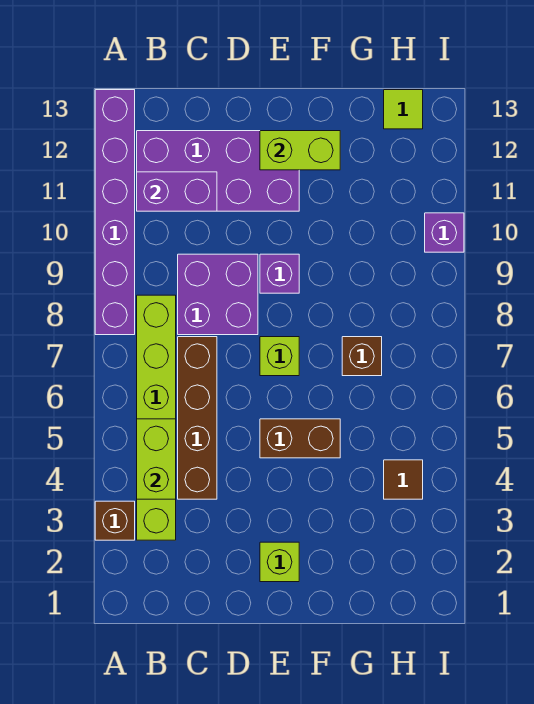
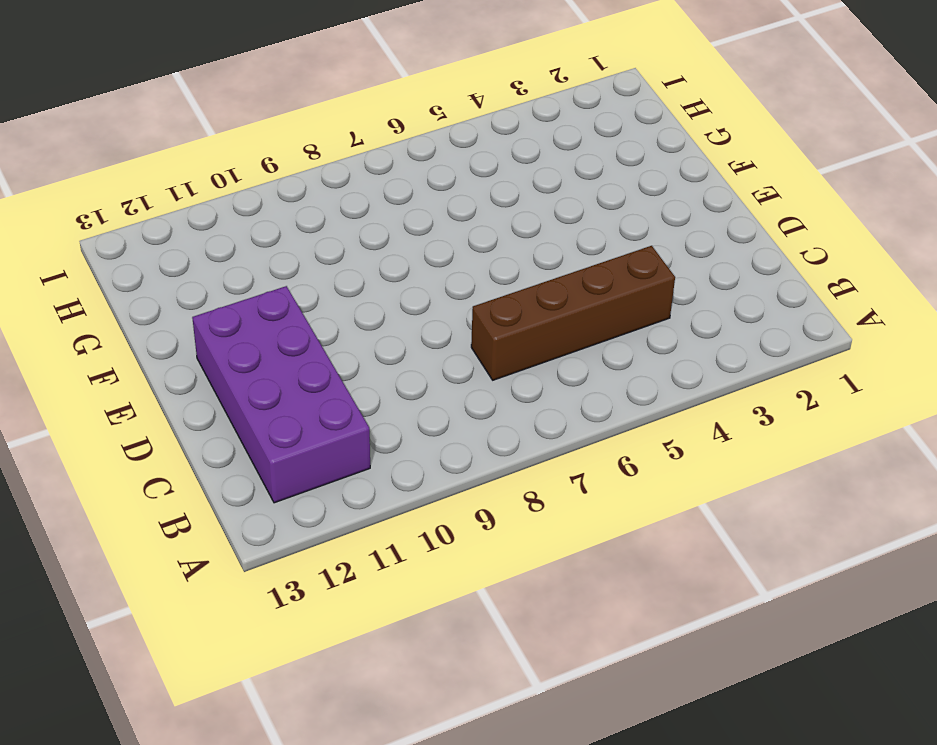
none -> brown 1x1 brick [95,501,135,540]
none -> purple 1x6 brick [95,90,135,335]
none -> lime 1x6 brick [137,295,176,540]

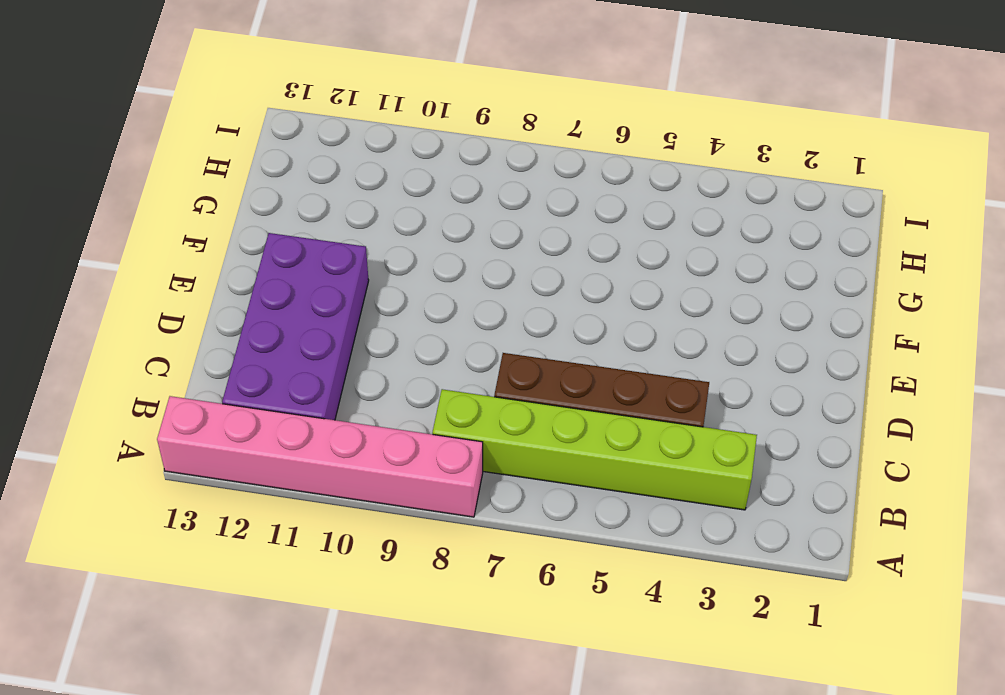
pink 1x6 brick [157,396,483,517] -> purple 1x6 brick [95,90,135,335]
none -> brown 1x1 brick [95,501,135,540]
none -> purple 2x2 brick [178,254,258,335]
none -> lime 1x1 brick [260,542,299,582]

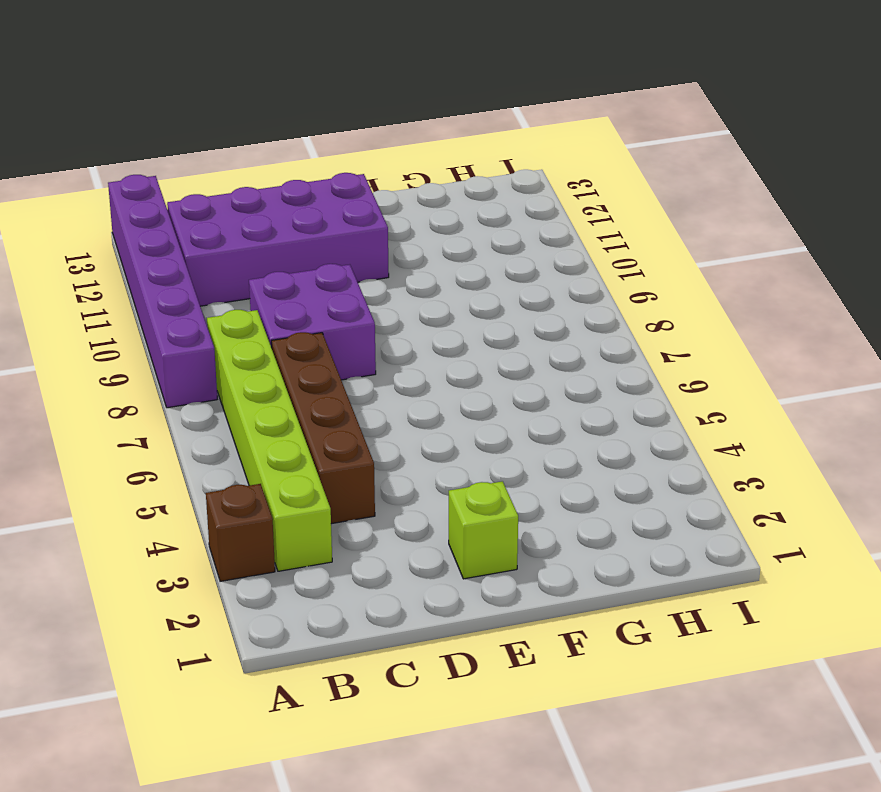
none -> brown 1x2 brick [260,419,340,458]
none -> lime 1x1 brick [260,337,299,376]
none -> purple 1x1 brick [260,254,299,293]

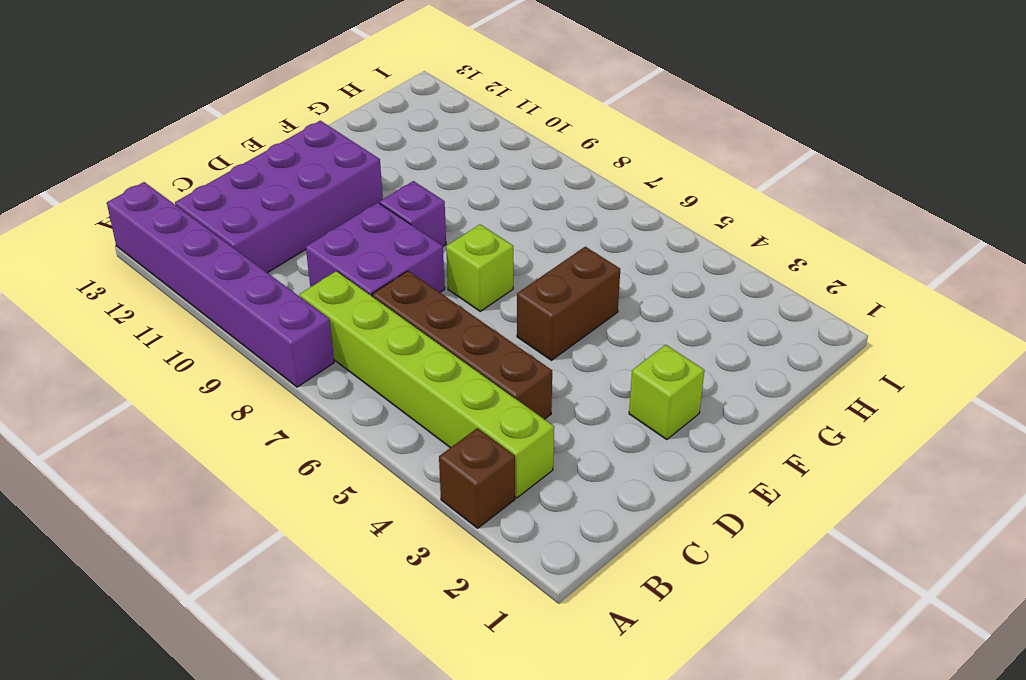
none -> brown 1x1 brick [342,337,382,376]
none -> brown 1x1 tile [384,460,423,499]
none -> lime 1x1 tile [384,90,423,129]

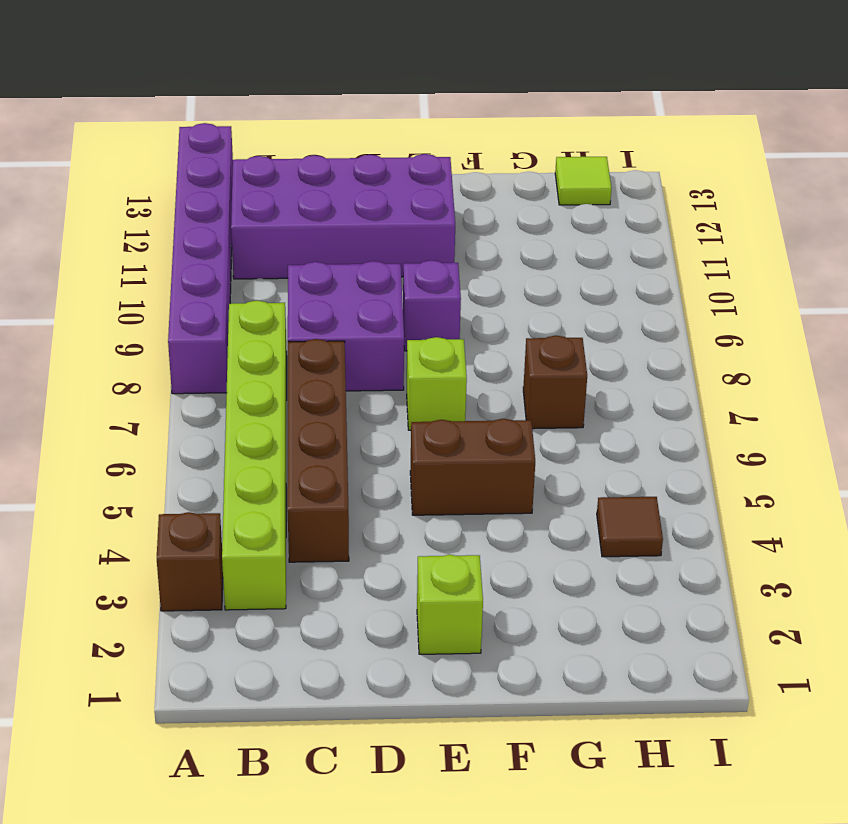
none -> purple 1x1 brick [425,213,464,252]
none -> lime 1x2 brick [137,419,176,499]
none -> purple 1x2 brick [137,172,217,211]

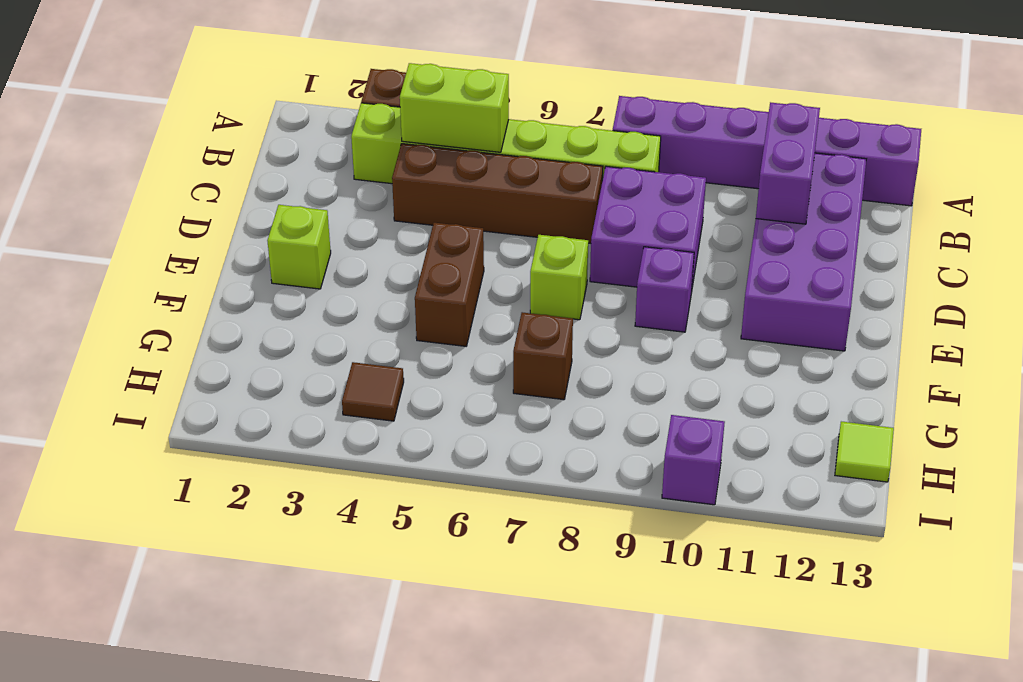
none -> lime 1x2 brick [260,131,340,170]

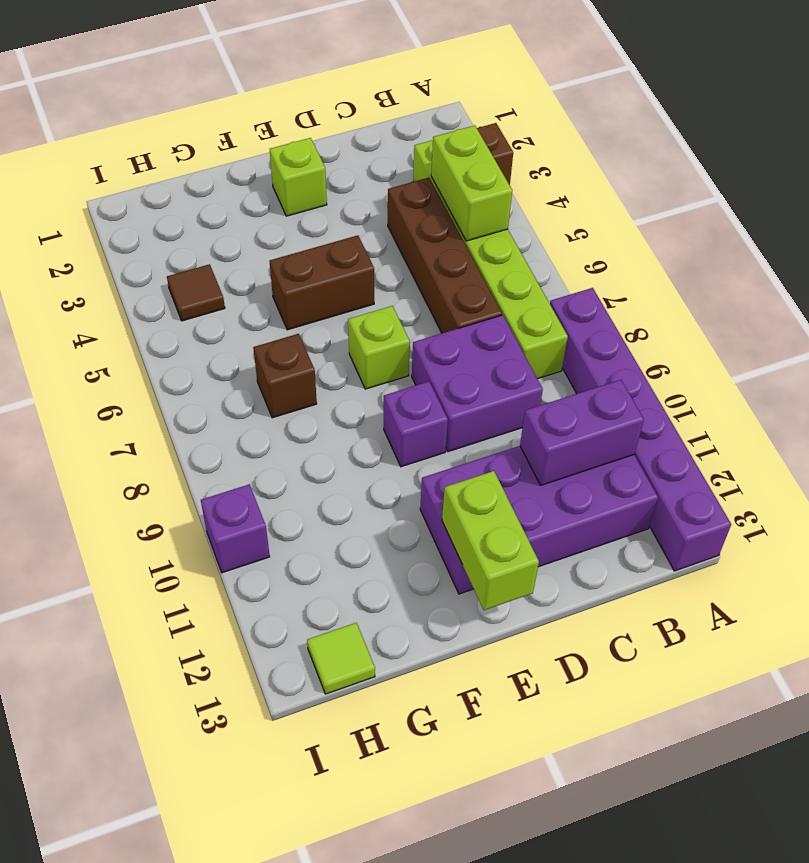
lime 1x2 brick [442,471,539,610] -> lime 1x2 brick turned to [260,131,340,170]

